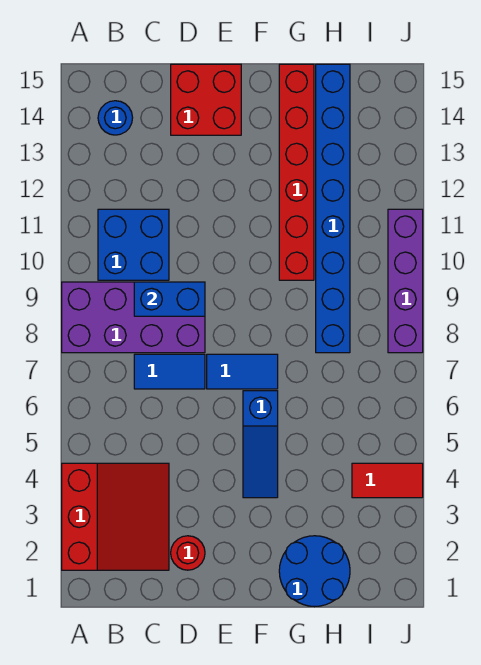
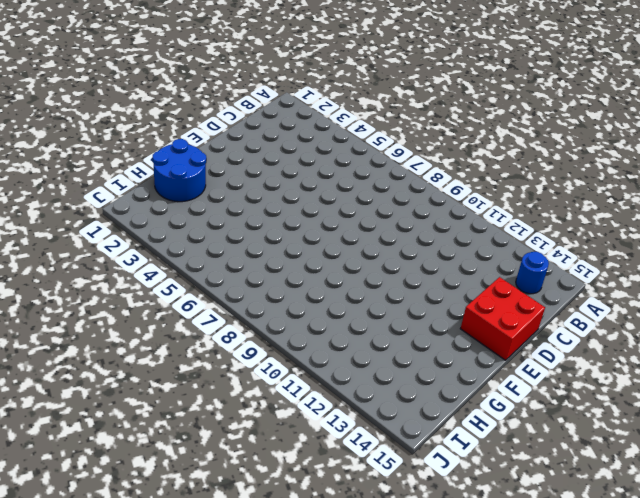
none -> red 3x3 slope [62,463,169,570]
none -> purple 2x4 brick [62,282,205,353]
none -> blue 2x2 brick [98,209,169,280]

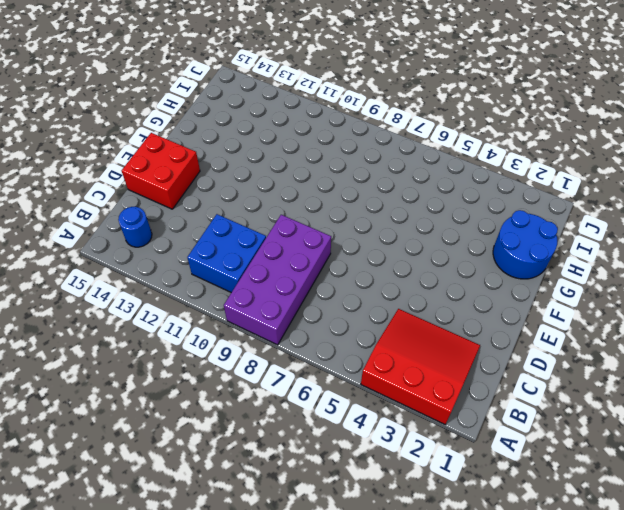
none -> blue 1x2 tile [134,354,205,389]
none -> red 1x1 round brick [171,536,205,570]
none -> blue 1x2 tile [207,354,278,389]

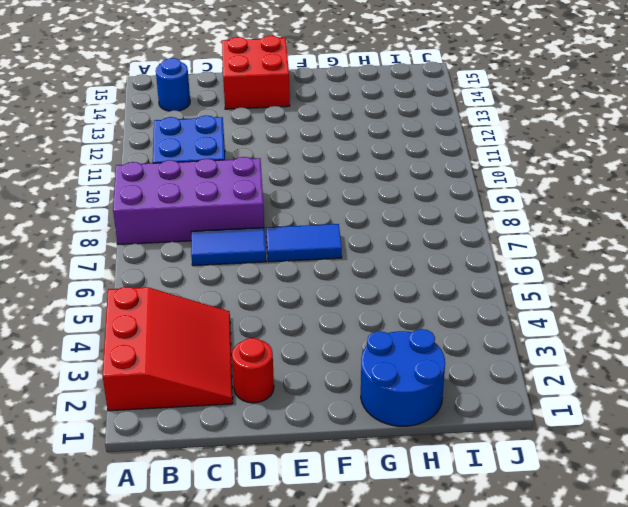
none -> blue 1x3 slope [243,391,278,498]
none -> red 1x6 brick [279,64,314,280]
none -> blue 1x8 brick [316,64,350,353]

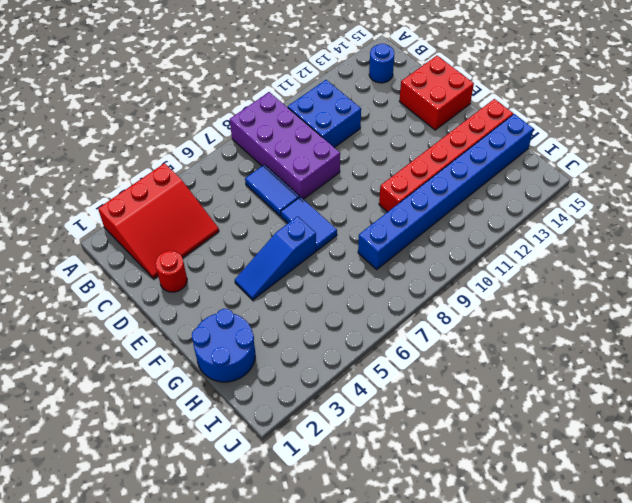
none -> red 1x2 tile [352,463,423,498]
none -> purple 1x4 brick [388,209,423,353]
none -> blue 1x2 brick [134,282,205,316]

